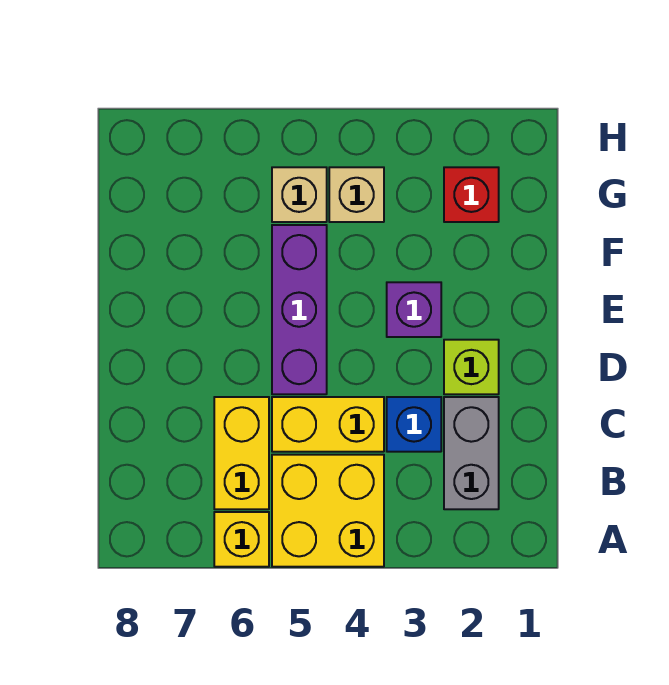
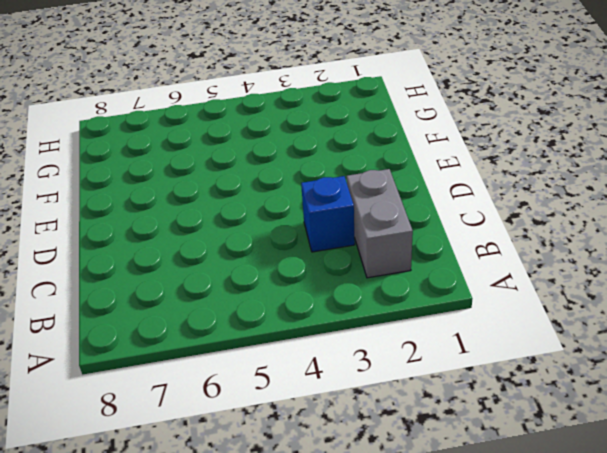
none -> yellow 2x2 brick [272,455,384,567]
none -> yellow 1x1 brick [214,512,269,567]
none -> yellow 1x2 brick [214,397,269,509]

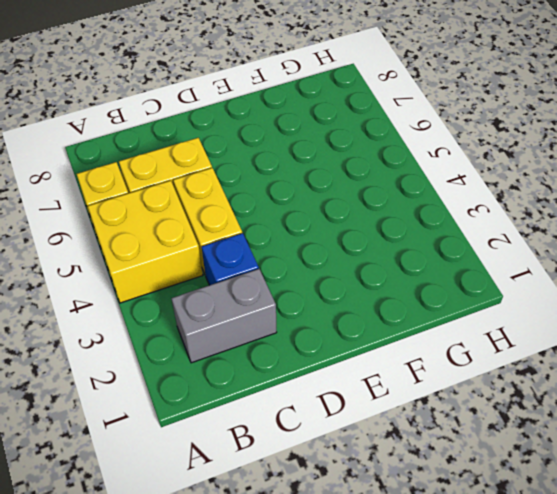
none -> lime 1x1 brick [444,340,499,394]
none -> purple 1x3 brick [272,225,327,394]
none -> purple 1x1 brick [387,282,441,337]

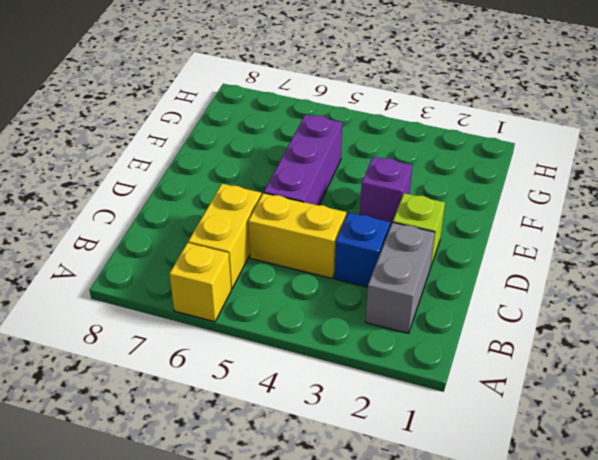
none -> yellow 2x2 brick [272,455,384,567]
none -> red 1x1 brick [444,167,499,222]
none -> tan 1x1 brick [329,167,384,222]

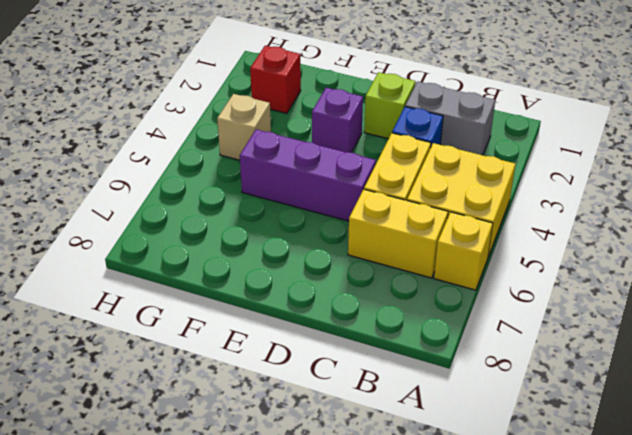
none -> tan 1x1 brick [272,167,327,222]

